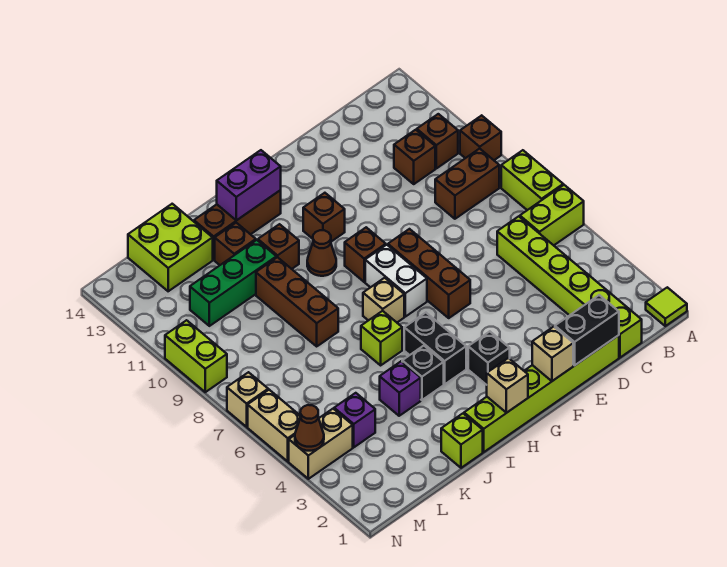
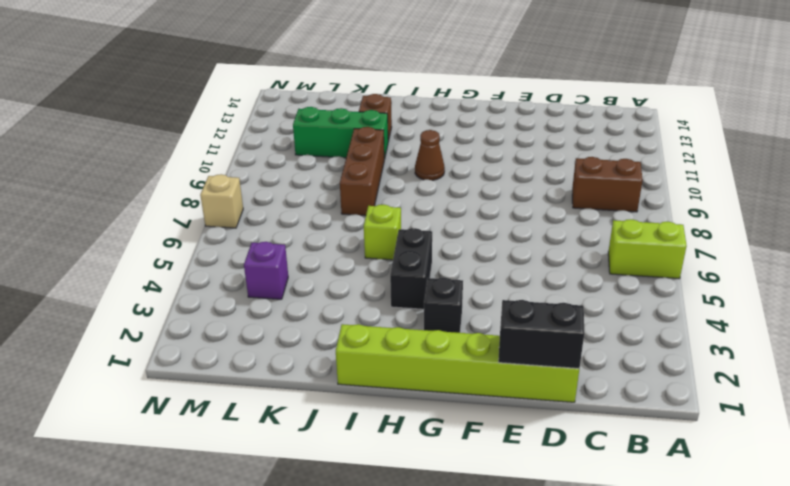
none -> lime 1x1 tile [646,287,687,326]
none -> lime 1x2 brick [501,150,563,210]
none -> brown 1x1 brick [460,115,501,160]
none -> brown 1x1 brick [417,114,458,168]

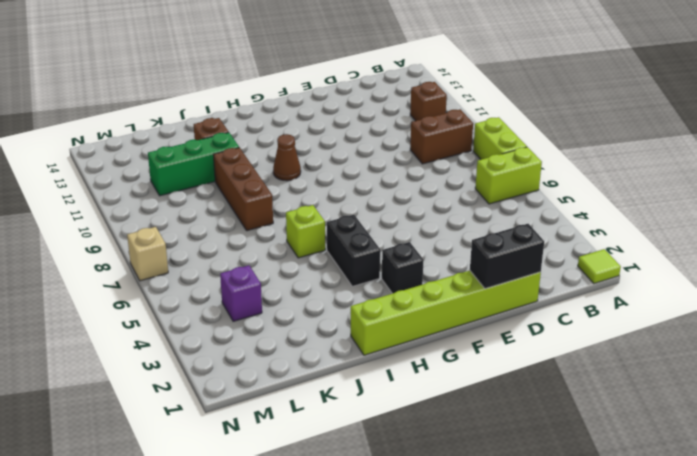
none -> brown 1x1 brick [460,115,501,160]
none -> lime 1x6 brick [497,216,642,358]
none -> brown 1x1 brick [394,130,435,184]
none -> brown 1x3 brick [388,229,470,318]

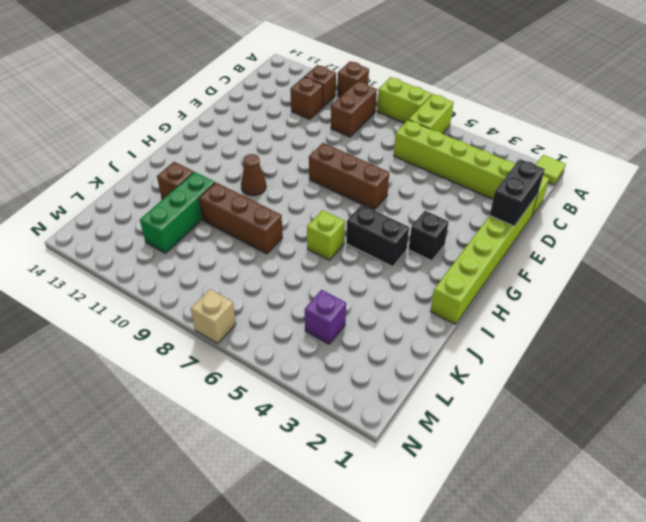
none -> white 1x2 brick [365,245,427,317]
none -> brown 1x1 brick [345,227,386,282]
none -> brown 1x1 brick [303,193,345,242]
none -> tan 1x1 brick [363,278,404,322]

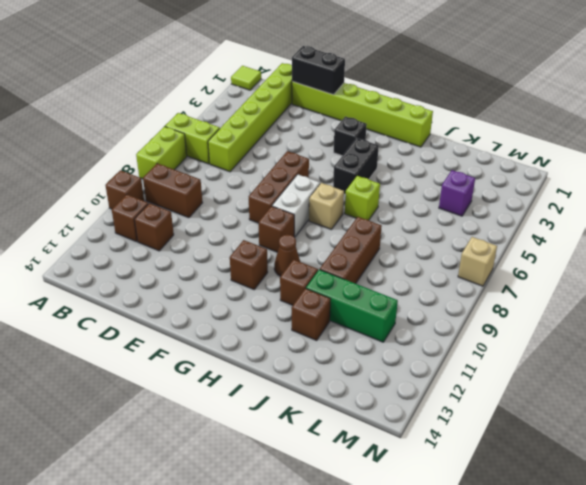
none -> brown 1x3 brick [194,190,281,260]
none -> black 1x1 brick [402,346,444,400]
none -> lime 1x1 brick [441,414,483,468]
none -> purple 1x1 brick [380,361,421,416]

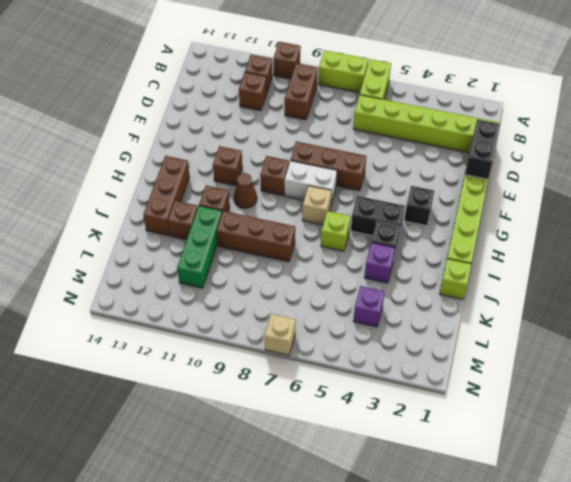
none -> lime 1x1 tile [646,287,687,326]
none -> lime 2x2 brick [128,204,213,291]
none -> tan 1x2 brick [289,409,353,479]
none -> tan 1x2 brick [248,390,300,461]

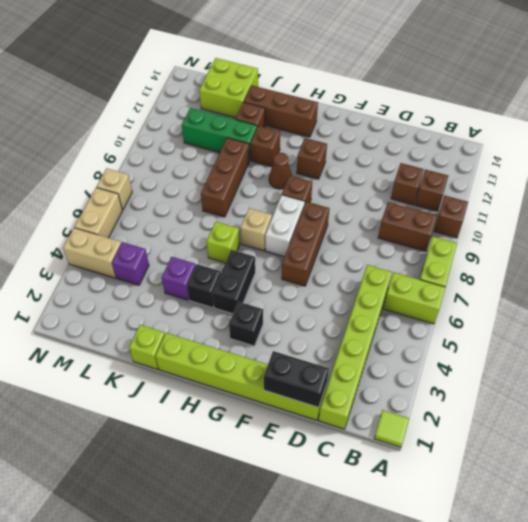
none -> lime 1x2 brick [165,320,227,392]
none -> tan 1x1 brick [532,327,573,381]
none -> tan 1x1 brick [487,358,528,413]
none -> purple 1x2 brick [217,150,281,220]

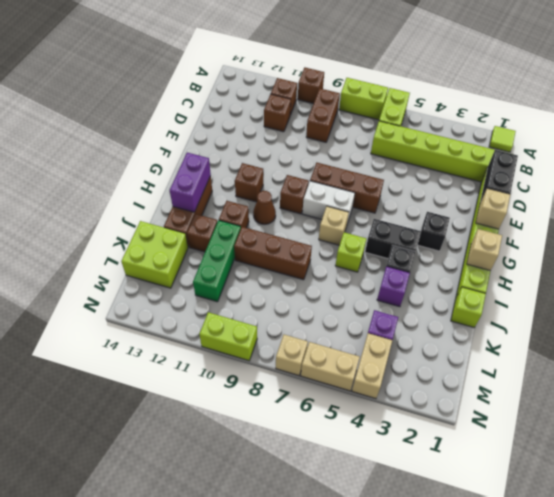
none -> brown 1x1 cone [295,405,324,451]

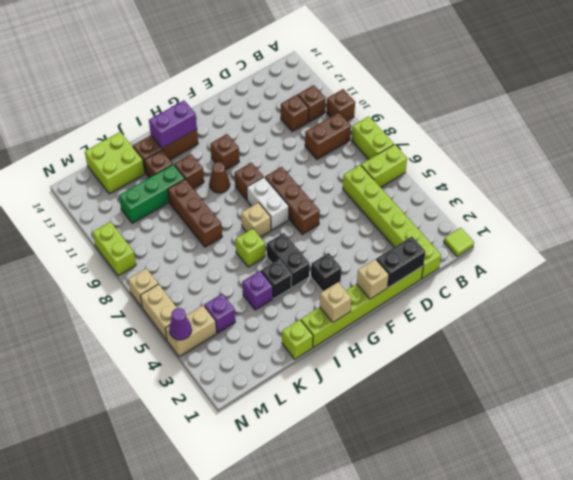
purple 1x1 cone [169,308,192,340] -> brown 1x1 cone [295,405,324,451]

